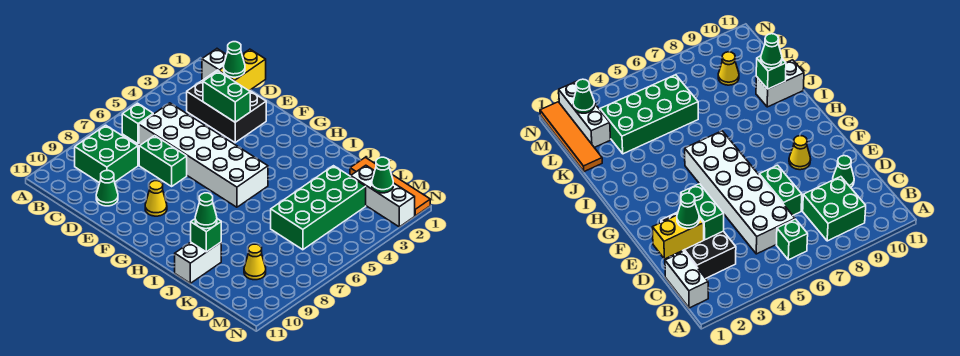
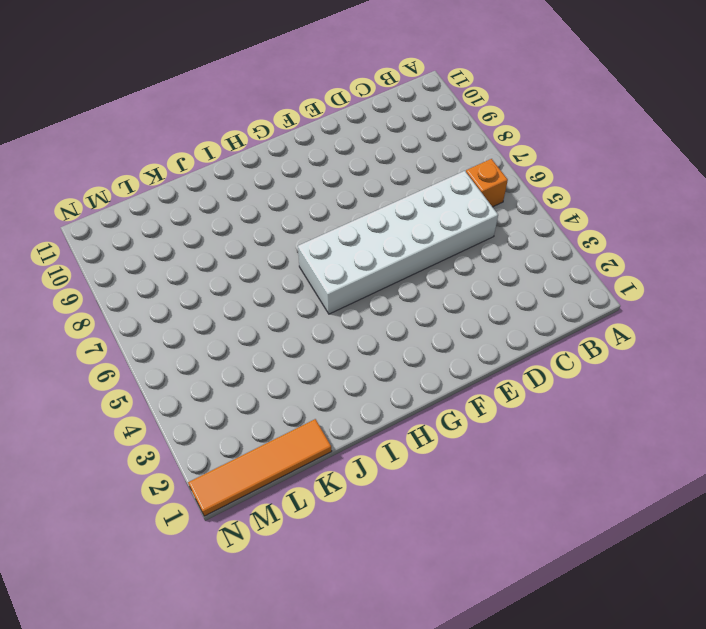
orange 1x1 brick [466,159,508,207] -> green 1x1 brick [122,103,153,144]
none -> white 1x2 brick [202,49,227,80]
none -> green 2x2 brick [75,125,138,183]
none -> black 2x3 brick [187,70,266,143]

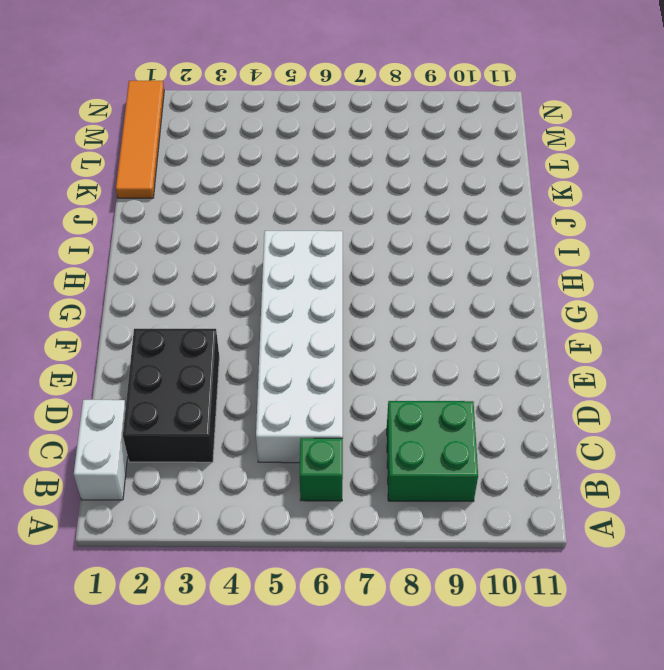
none -> green 1x2 brick [139,136,187,186]
none -> green 1x1 cone [96,170,118,206]
none -> yellow 1x1 cone [145,181,167,216]

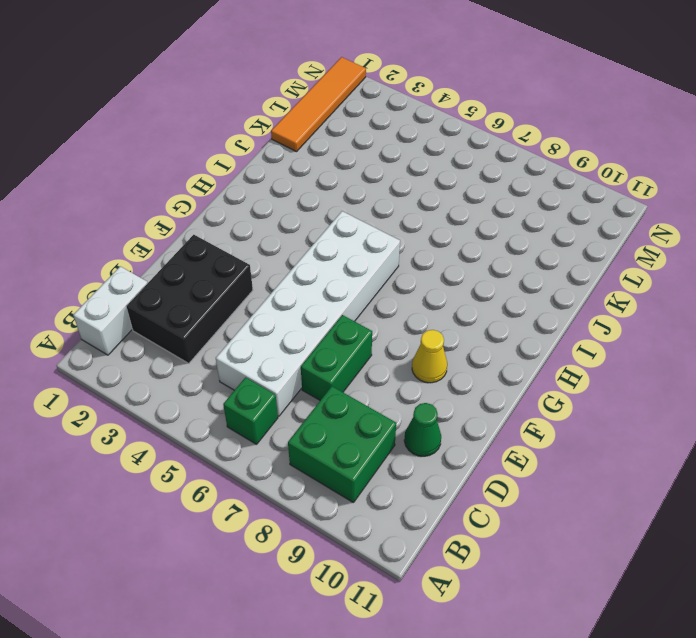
none -> white 1x2 brick [175,242,221,283]
none -> green 2x4 brick [271,166,366,250]
none -> white 1x3 brick [351,165,415,227]

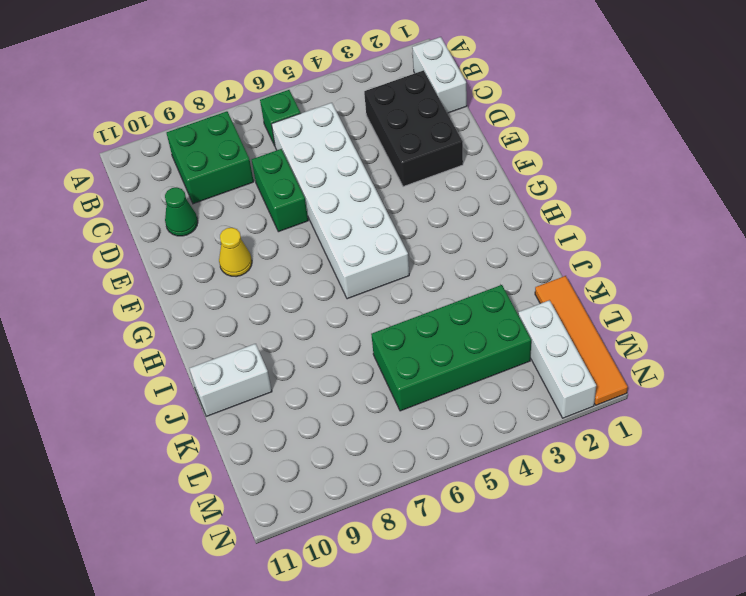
none -> yellow 1x1 cone [244,244,266,280]
none -> yellow 1x2 brick [219,49,266,91]
none -> green 1x2 brick [203,71,250,122]

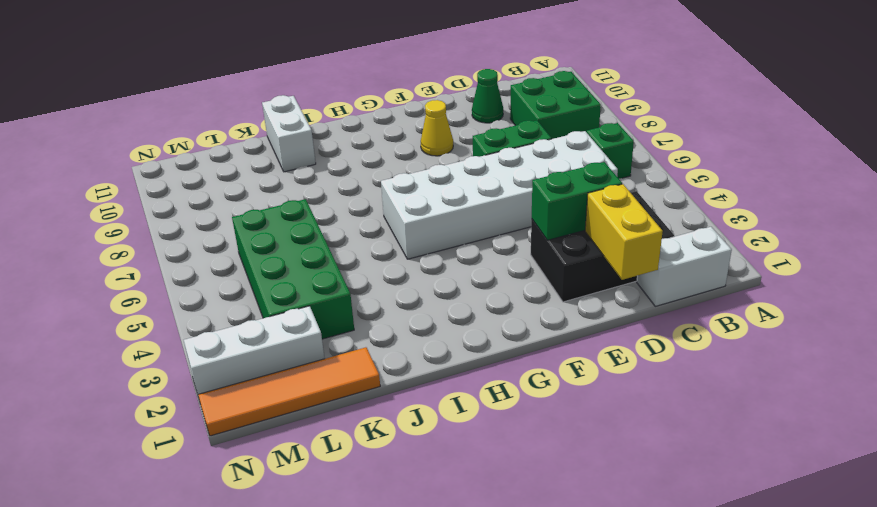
none -> yellow 1x1 cone [244,244,266,280]
none -> green 1x1 brick [191,219,221,252]
none -> green 1x1 cone [372,157,393,193]

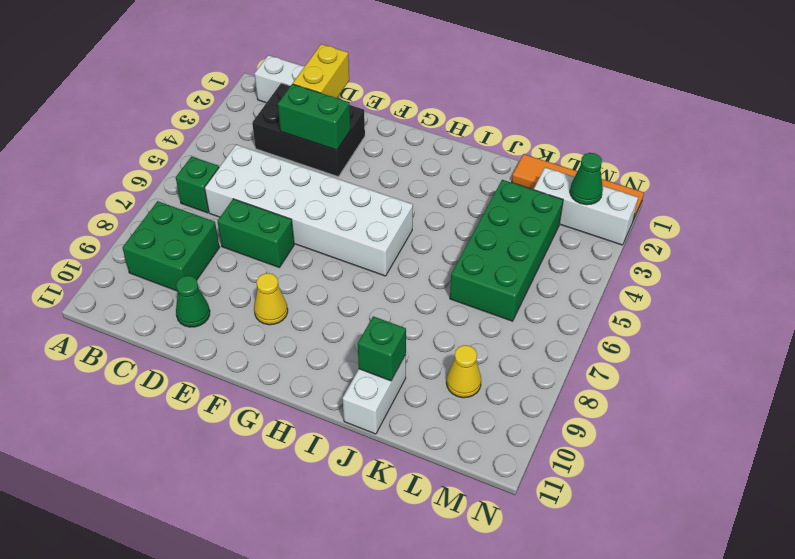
none -> green 1x1 cone [224,42,245,77]
none -> green 1x1 cone [195,193,217,229]

